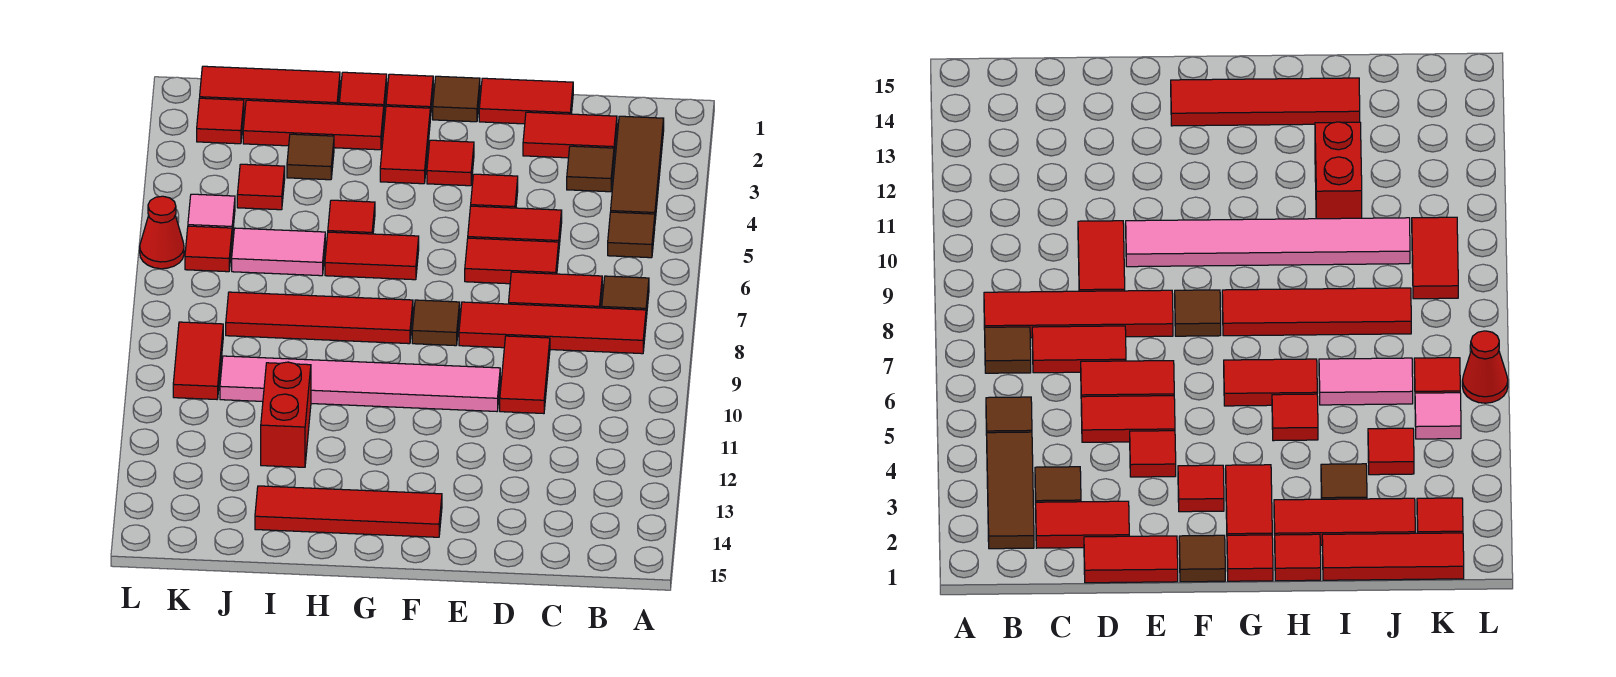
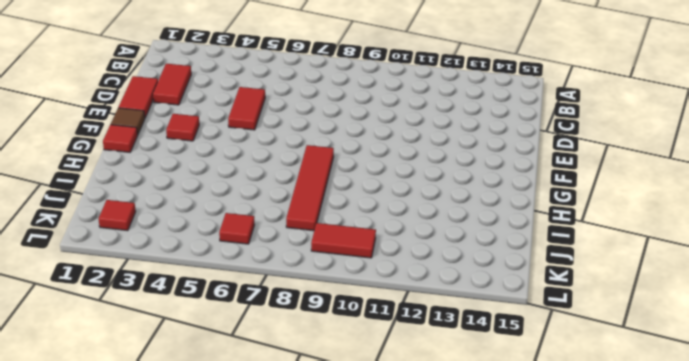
none -> brown 1x3 tile [611,116,664,220]
none -> brown 1x1 tile [608,212,655,258]
none -> brown 1x1 tile [602,276,649,318]
none -> red 1x4 tile [459,302,646,354]

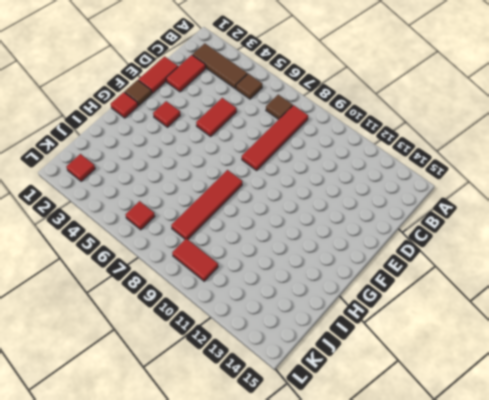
none -> brown 1x1 tile [567,146,614,192]
none -> red 1x2 tile [509,272,602,308]
none -> red 1x2 tile [465,238,559,284]
none -> red 1x2 tile [500,336,550,414]

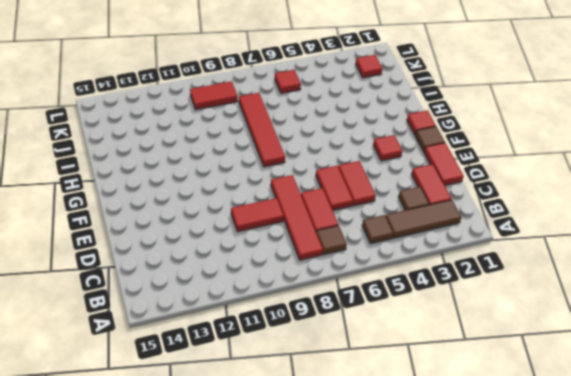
none -> red 1x1 tile [471,174,518,208]
none -> pink 1x6 tile [220,356,500,411]
none -> brown 1x1 tile [412,300,460,346]
none -> red 1x4 tile [255,486,442,537]

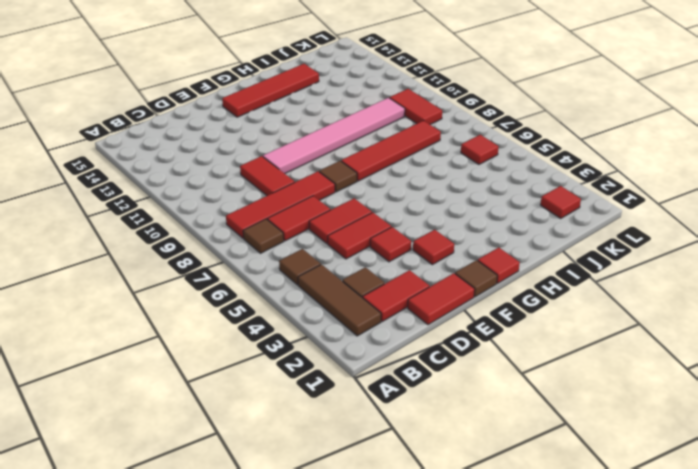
none -> red 1x2 tile [380,106,430,184]
none -> red 1x2 tile [325,232,419,280]
none -> red 1x1 tile [339,72,387,111]
none -> red 1x3 tile [243,100,384,150]

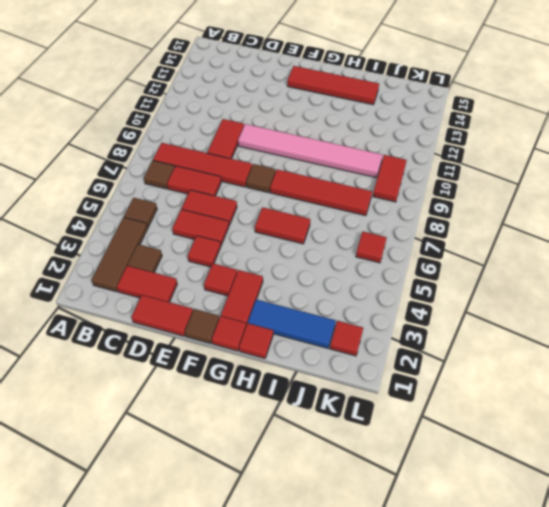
blue 1x3 tile [248,299,336,348] -> red 1x3 tile [243,100,384,150]
none -> red 1x1 tile [328,200,375,234]
none -> red 1x3 tile [200,66,340,112]
none -> brown 1x1 tile [287,134,334,180]
none -> pink 1x2 tile [232,228,325,276]

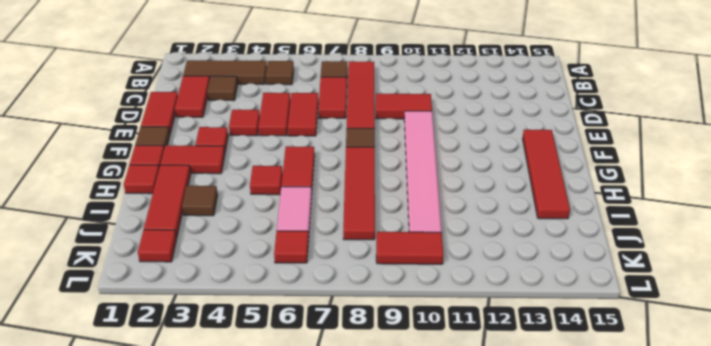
none -> red 1x3 tile [200,66,340,112]
none -> red 1x2 brick [261,362,311,467]
none -> red 1x1 tile [237,164,285,210]
none -> pink 1x1 tile [188,194,235,237]

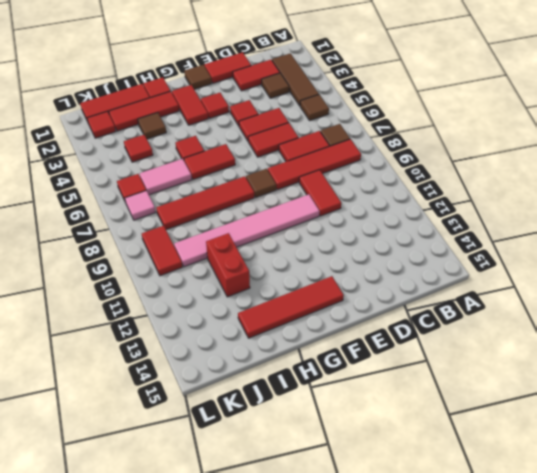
pink 1x1 tile [125,191,156,220] -> pink 1x1 tile moved to [188,194,235,237]
none -> red 1x1 tile [386,74,433,119]
none -> red 1x1 cone [140,196,184,269]

